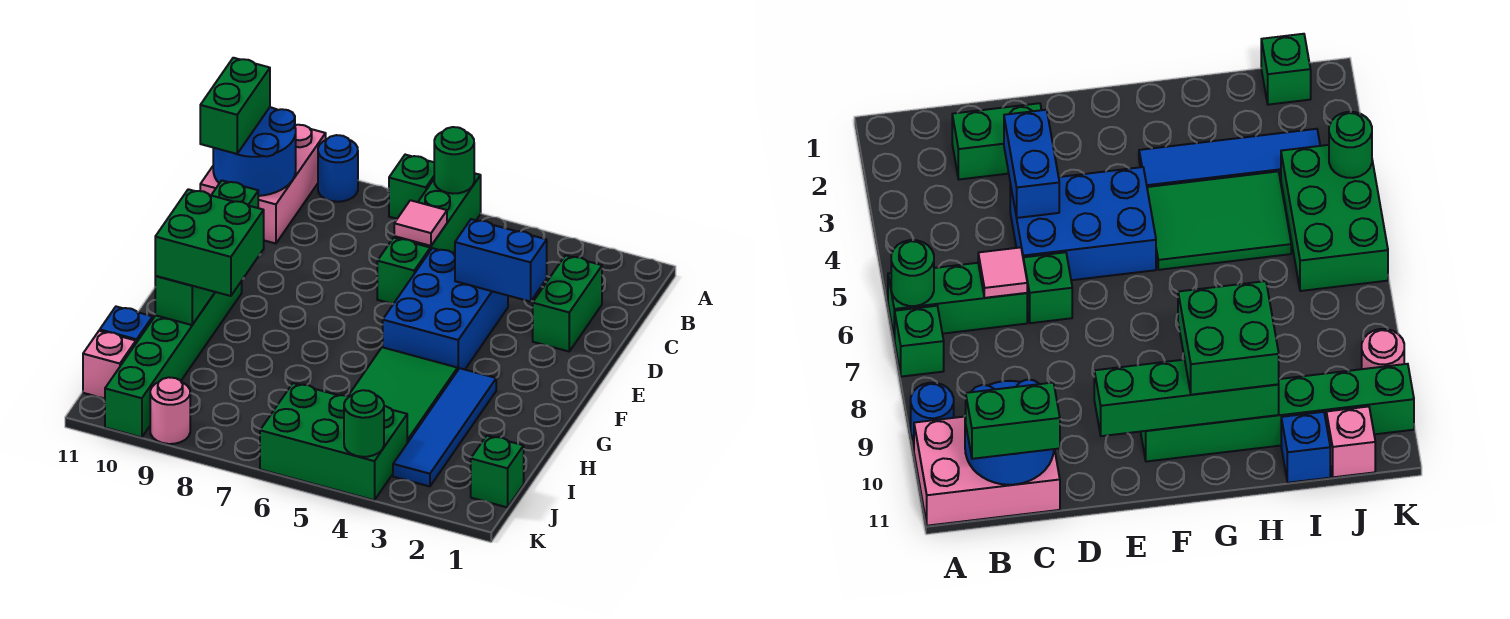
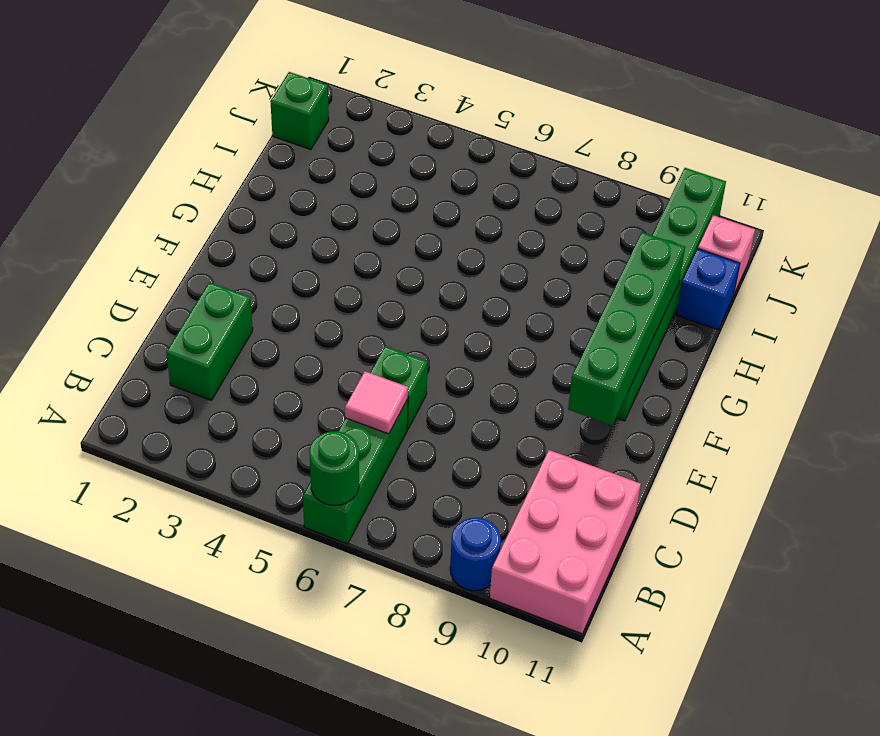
none -> green 1x1 brick [389,155,434,219]
none -> blue 2x3 brick [383,248,508,369]
none -> blue 1x4 tile [393,368,496,486]

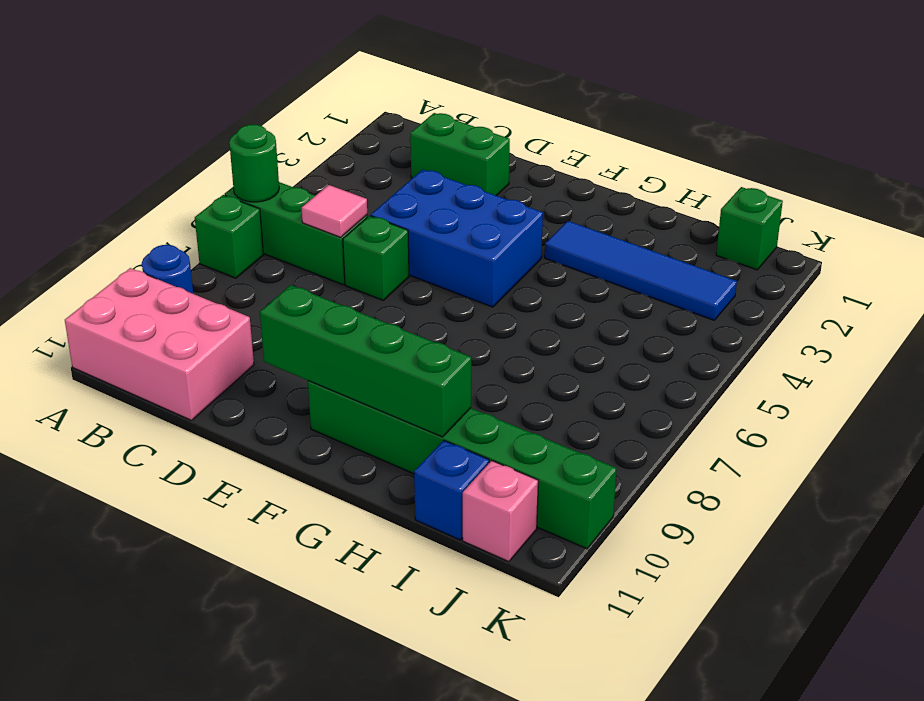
none -> green 2x3 tile [348,347,458,443]
none -> green 2x3 brick [260,383,407,500]
none -> pink 1x1 round brick [150,377,190,444]

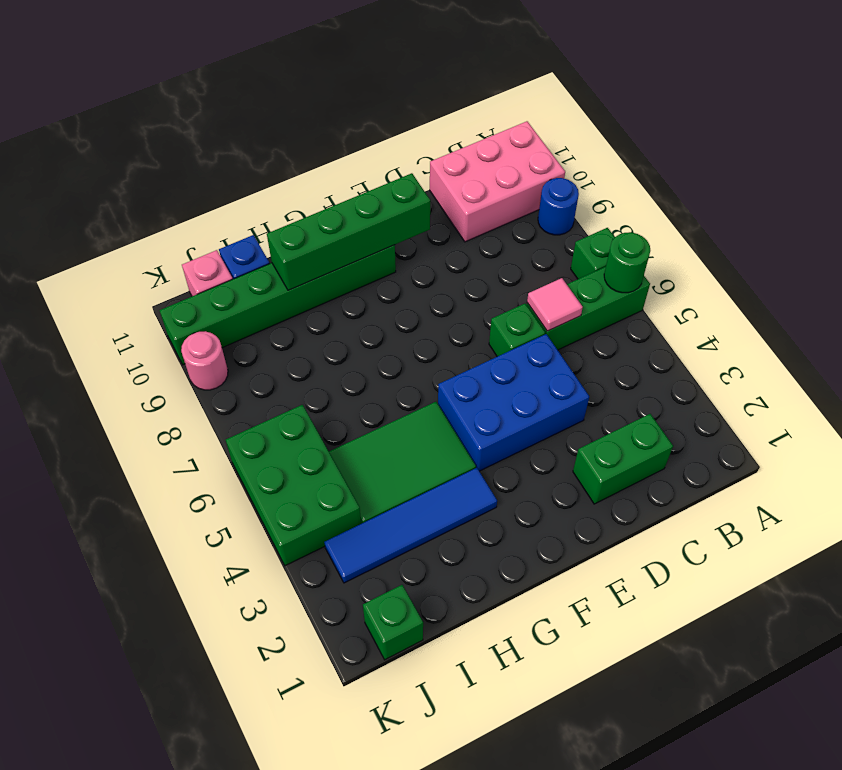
none -> blue 2x2 round brick [213,107,296,196]
none -> blue 1x2 brick [455,219,547,302]
none -> green 1x1 round brick [344,390,384,457]

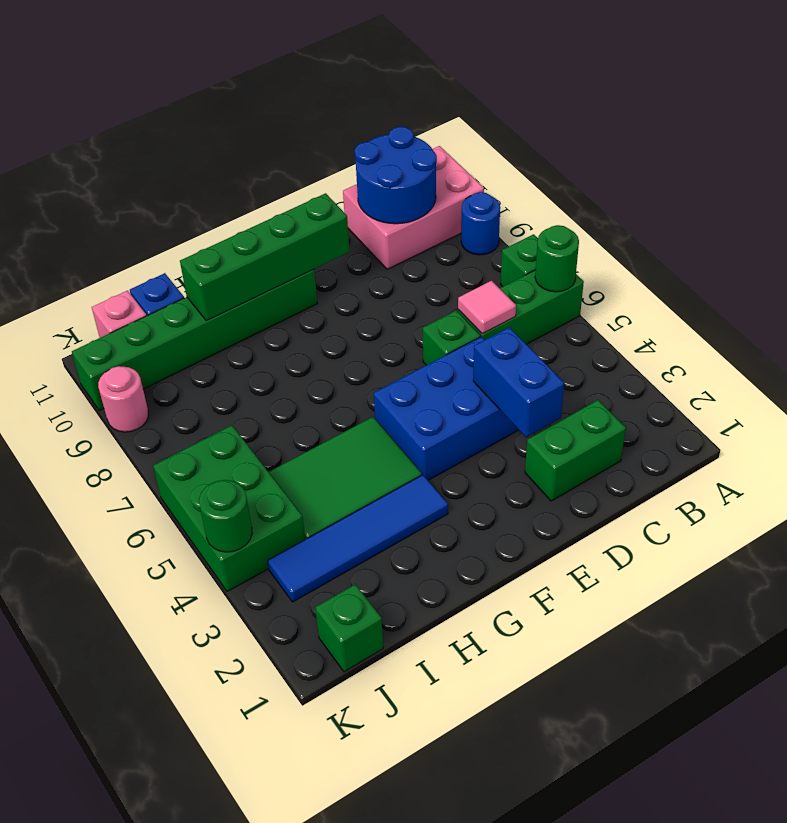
none -> green 1x2 brick [200,58,270,154]
none -> green 2x2 brick [155,189,264,296]

